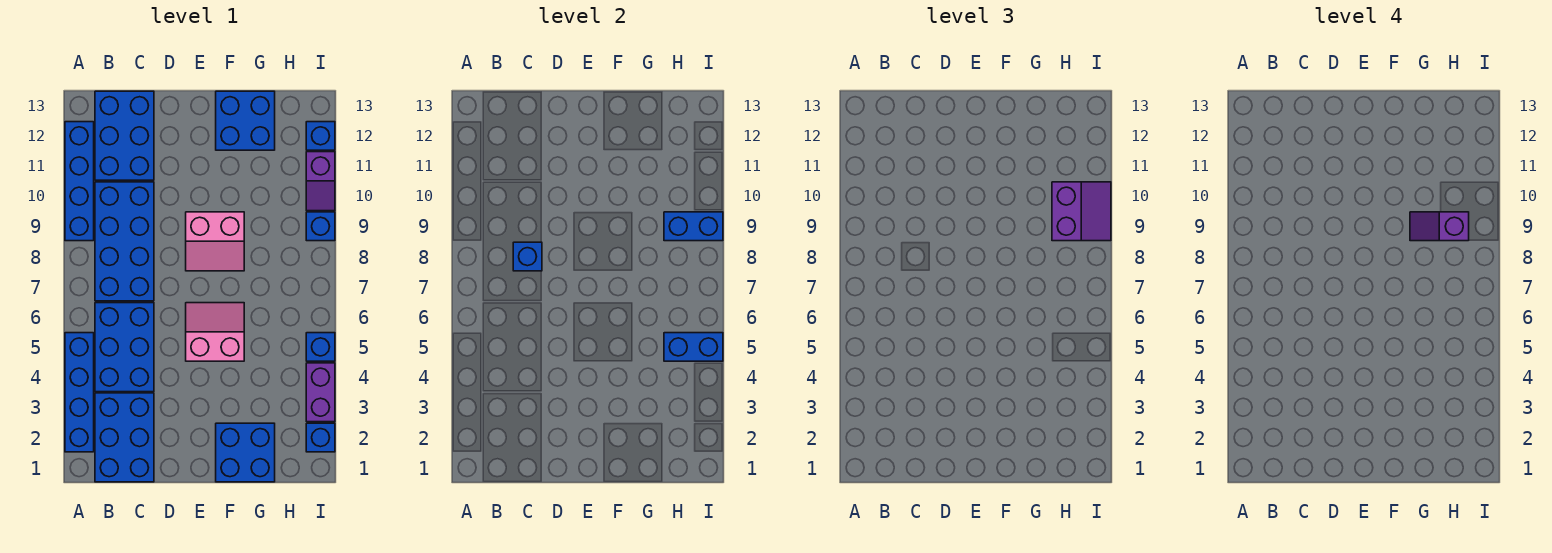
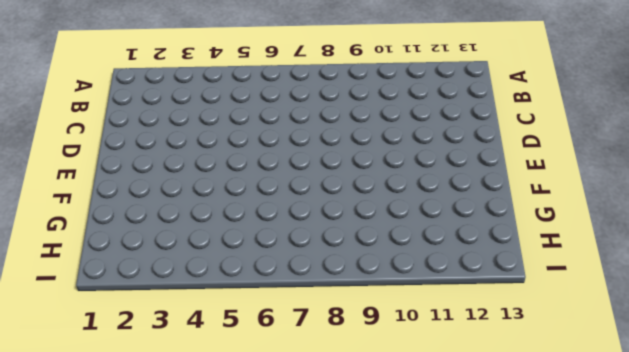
none -> blue 1x4 brick [65,333,94,452]
none -> blue 1x4 brick [65,122,94,241]
none -> blue 2x3 brick [95,393,154,482]

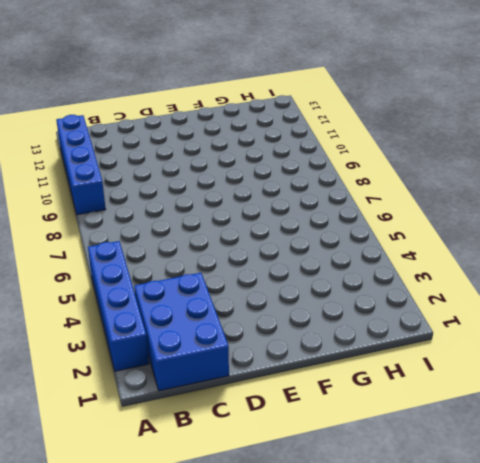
none -> blue 2x3 brick [95,303,154,392]
none -> blue 2x4 brick [95,182,154,301]
none -> blue 2x3 brick [95,91,154,180]

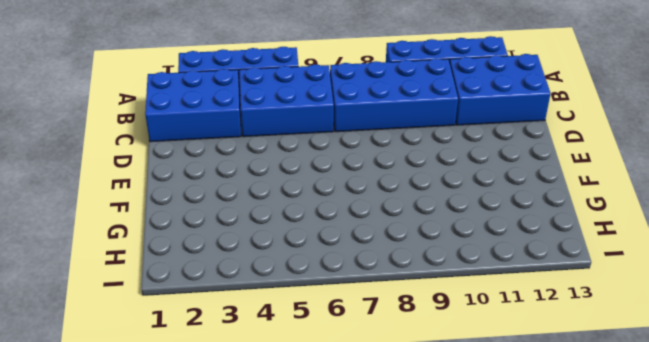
none -> pink 2x2 slope [186,303,244,361]
none -> pink 2x2 slope [186,212,244,271]
none -> blue 2x2 brick [216,423,275,482]

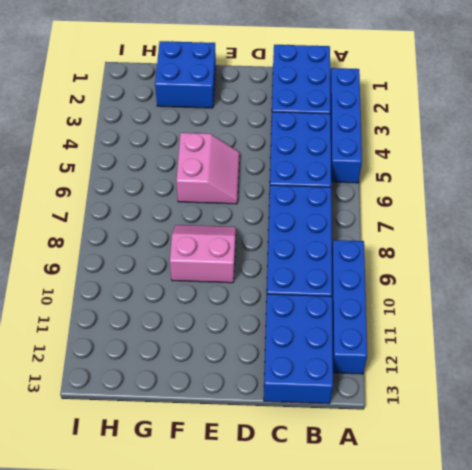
pink 2x2 slope [177,133,240,204] -> pink 2x2 slope turned to [186,303,244,361]
none -> blue 2x2 brick [216,91,275,150]
none -> blue 1x1 brick [306,423,335,452]
none -> purple 1x2 brick [306,363,335,422]

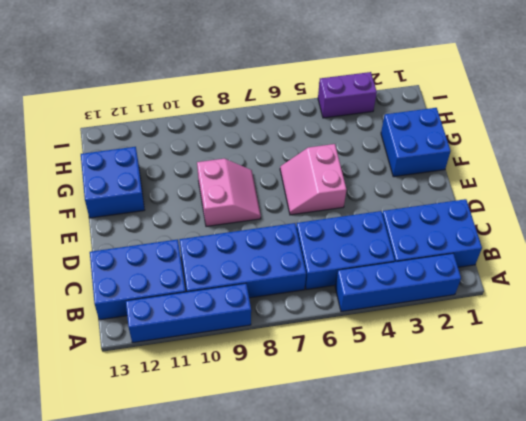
none -> blue 1x1 brick [306,423,335,452]
none -> blue 1x1 brick [306,333,335,361]
none -> blue 1x1 brick [306,212,335,241]

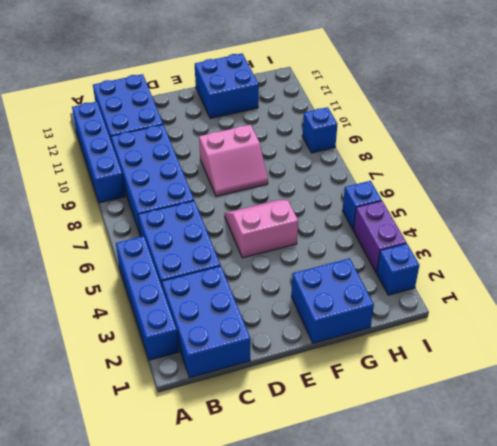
none -> purple 1x2 slope [306,152,335,211]
none -> blue 1x1 brick [306,122,335,150]
none -> blue 1x1 brick [513,242,542,271]

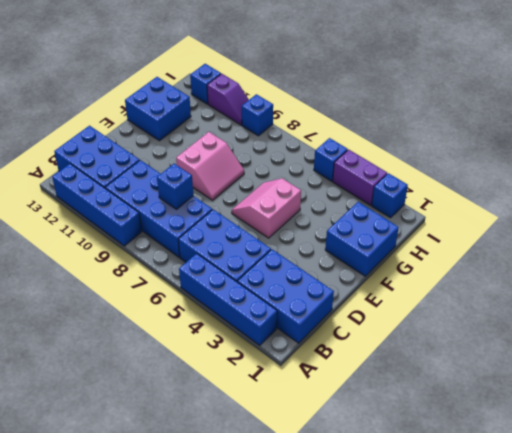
none -> blue 1x2 brick [664,333,723,361]
none -> blue 1x2 brick [664,212,723,241]
none -> purple 2x2 slope [1052,182,1111,241]

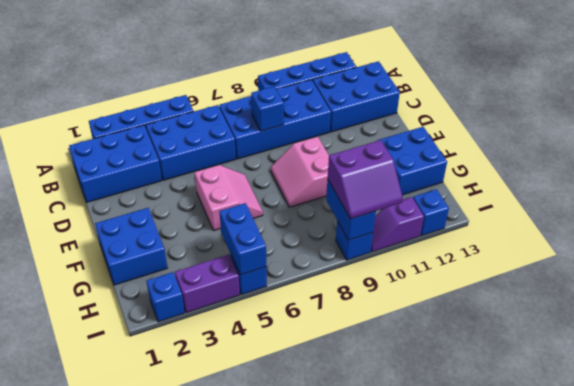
none -> purple 1x2 slope [1410,212,1469,241]

